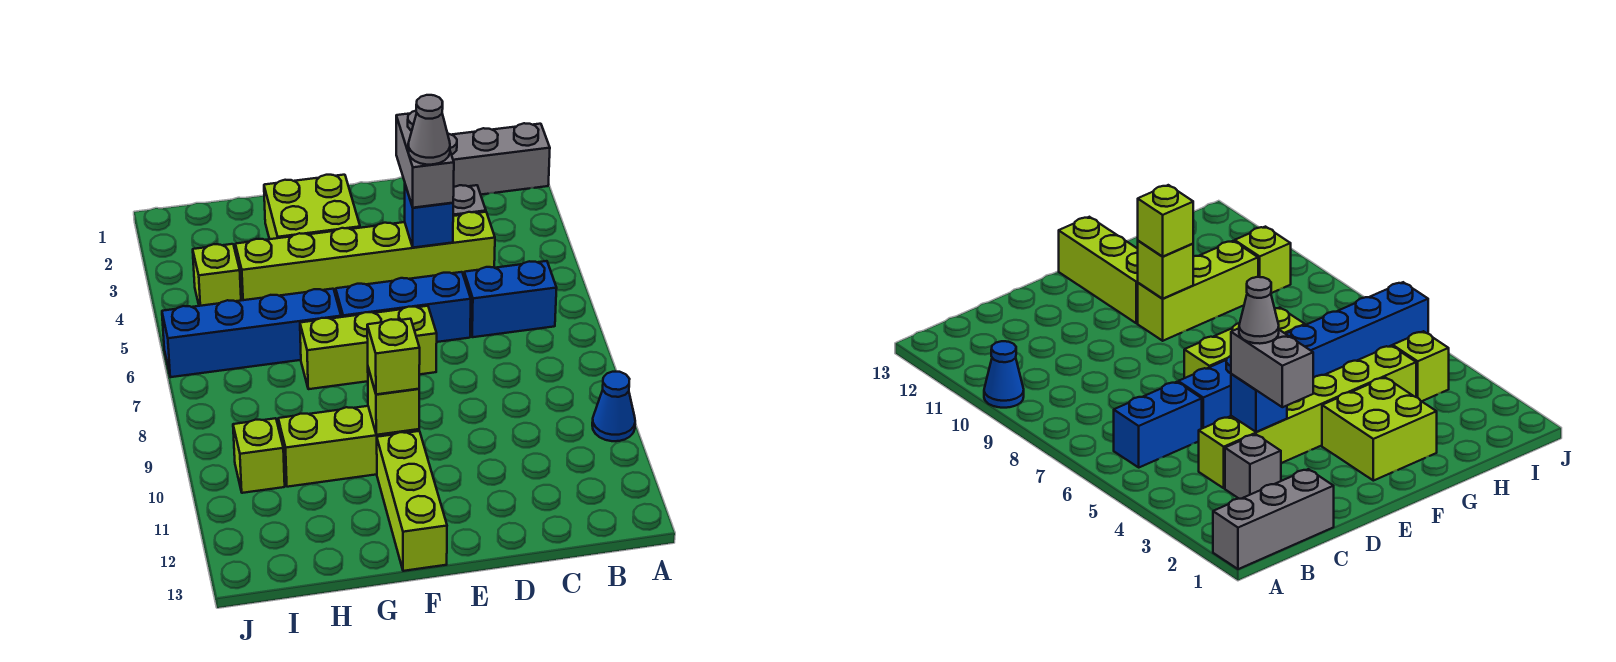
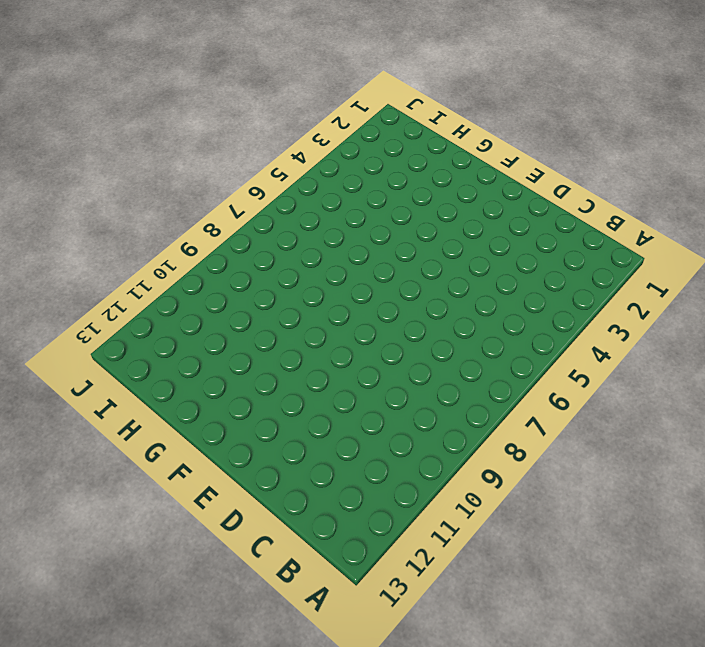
none -> grey 1x3 brick [448,123,550,195]
none -> blue 1x1 cone [592,372,635,441]
none -> blue 1x2 brick [464,261,557,337]

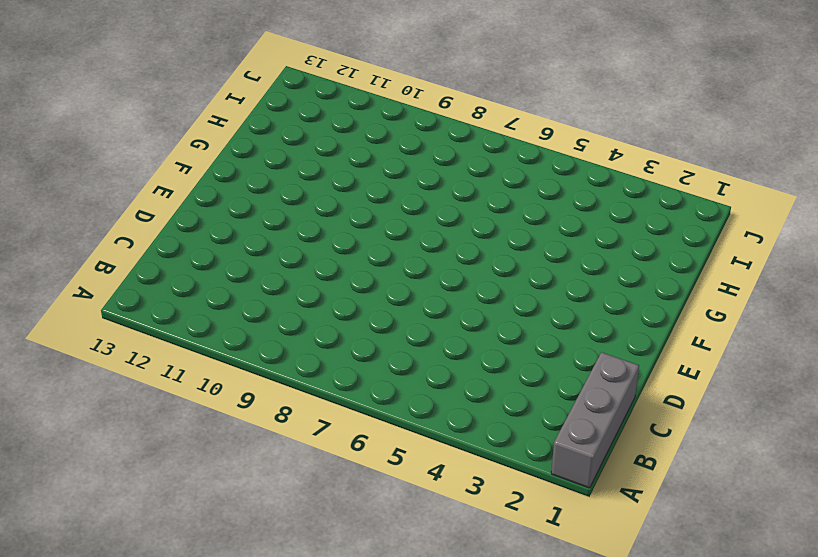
none -> blue 1x1 cone [592,372,635,441]
none -> blue 1x2 brick [464,261,557,337]
none -> grey 1x1 brick [453,185,486,216]

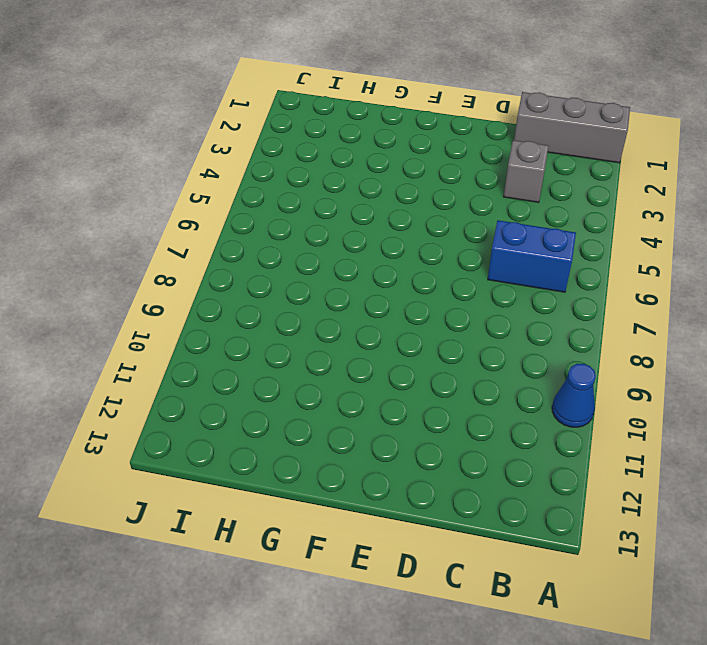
none -> lime 1x6 brick [235,212,495,300]
none -> blue 1x3 brick [336,272,471,342]
none -> lime 1x3 brick [300,306,437,389]

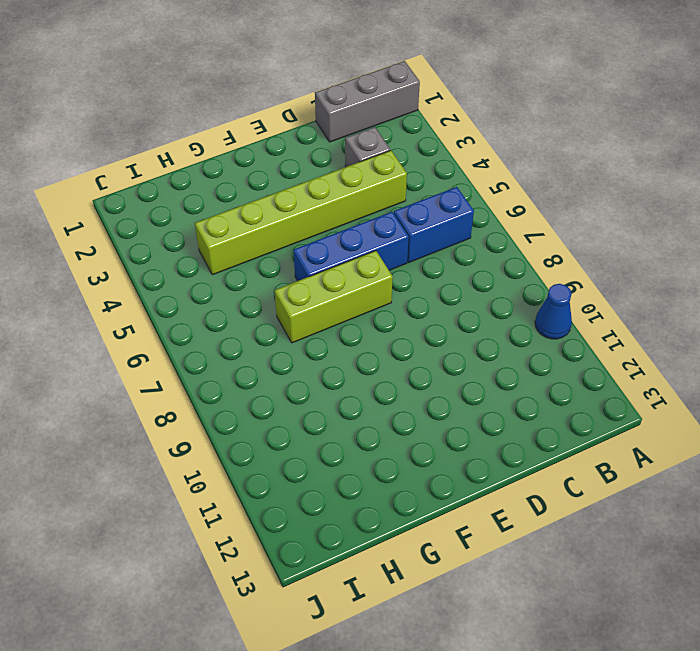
none -> lime 2x2 brick [264,175,360,239]
none -> lime 1x3 brick [278,406,419,487]
none -> lime 1x3 brick [377,431,447,571]

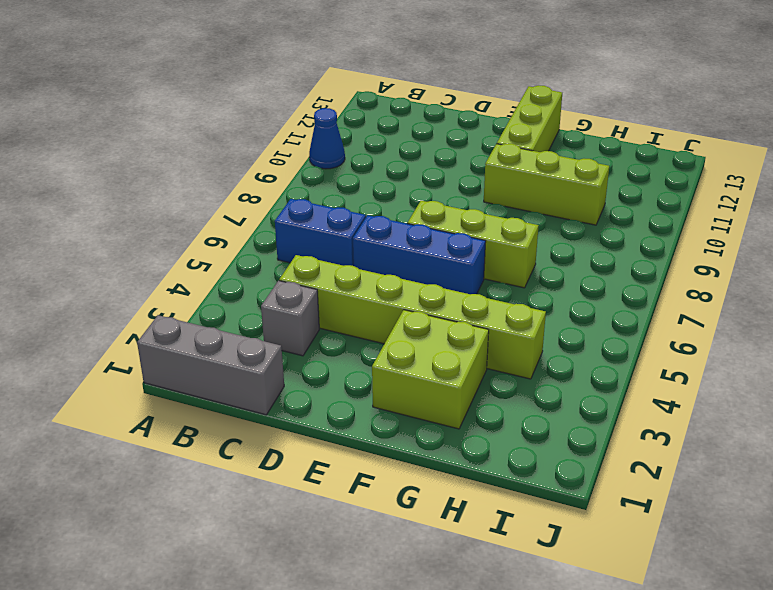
none -> blue 1x4 brick [162,289,341,377]
none -> lime 1x1 brick [193,244,241,306]
none -> lime 1x1 brick [233,418,285,493]

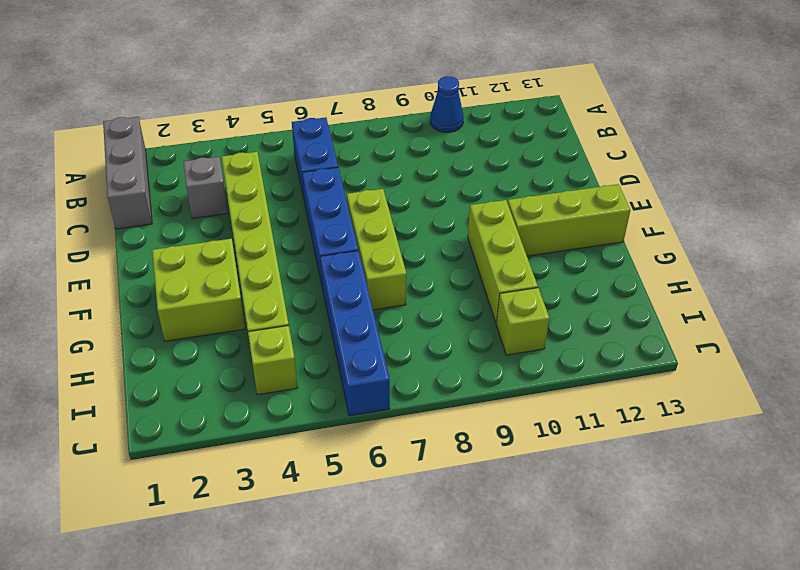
none -> blue 1x1 brick [405,185,453,248]
none -> lime 1x1 brick [368,368,419,435]
none -> grey 1x2 brick [396,111,454,208]

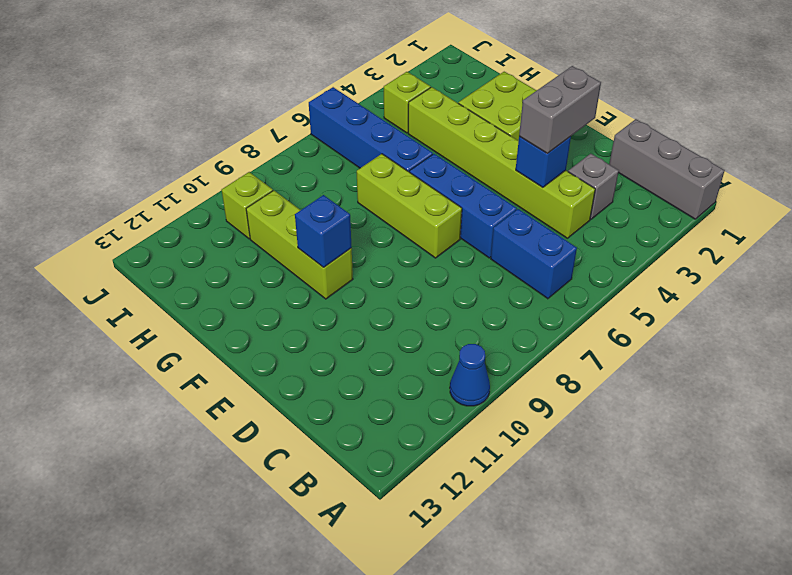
blue 1x1 brick [295,195,352,267] -> lime 1x1 brick [368,368,419,435]
none -> lime 1x3 brick [377,431,447,571]
none -> lime 1x1 brick [367,319,420,394]
none -> grey 1x1 cone [408,95,450,165]

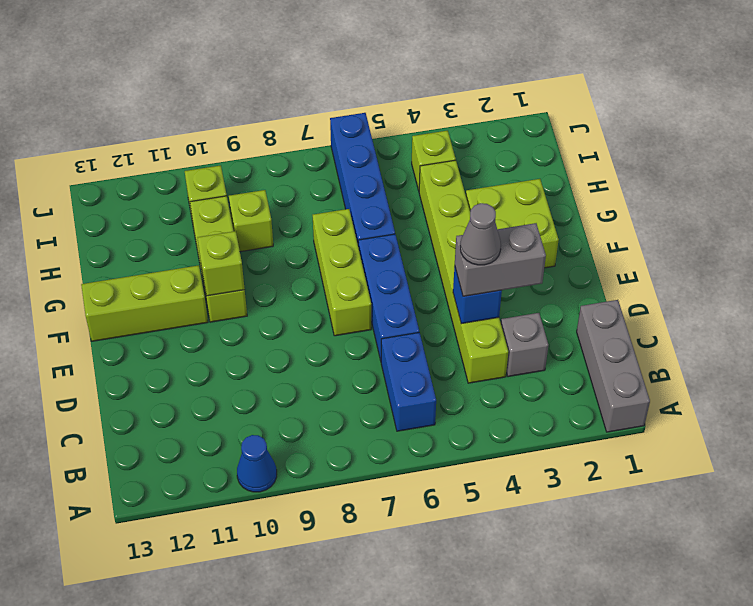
lime 1x1 brick [229,190,273,252] -> lime 1x1 brick moved to [367,319,420,394]

